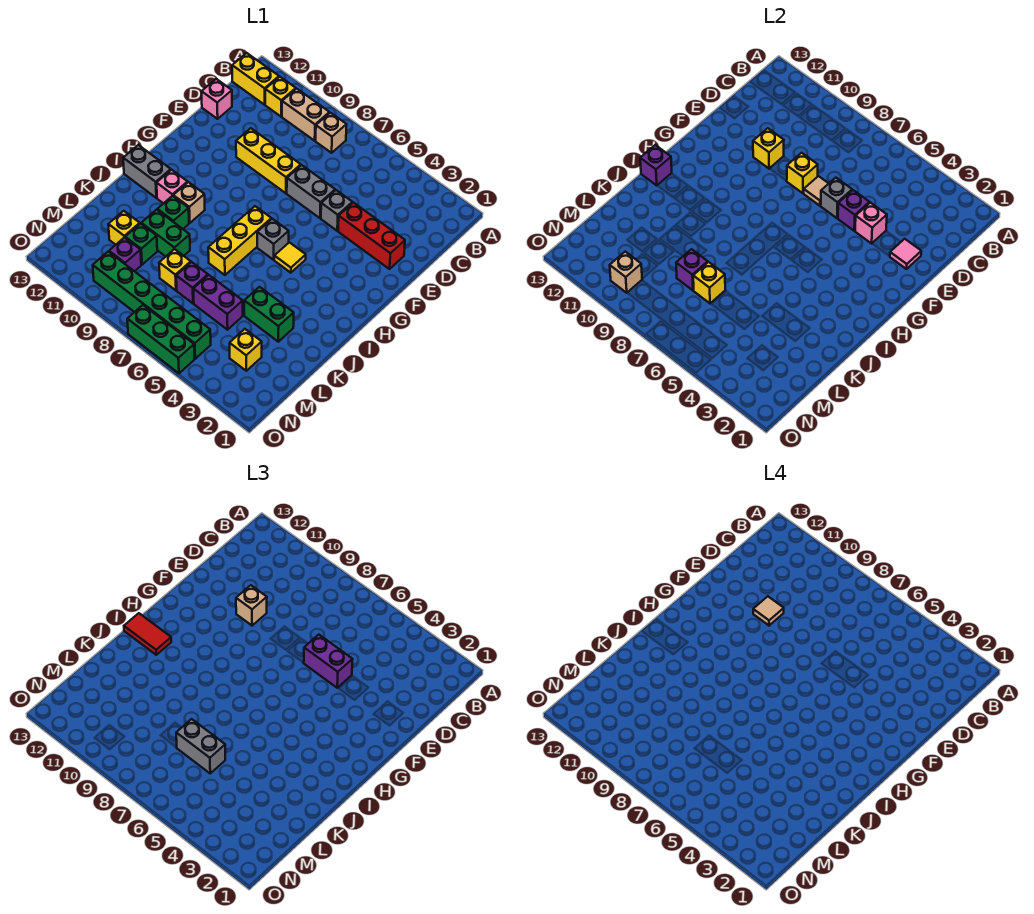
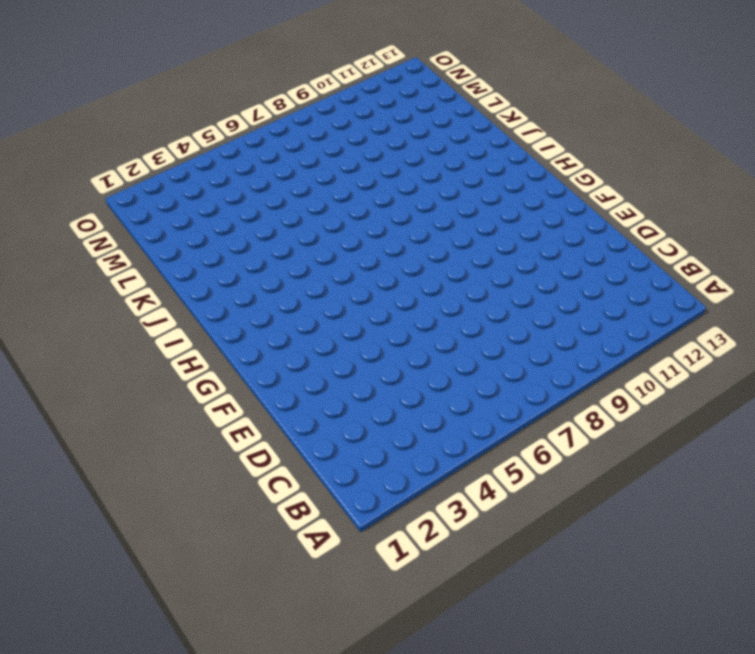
none -> tan 1x1 brick [316,113,347,153]
none -> tan 1x2 brick [282,89,330,141]
none -> yellow 1x1 brick [265,77,296,117]
none -> yellow 1x2 brick [232,53,279,105]

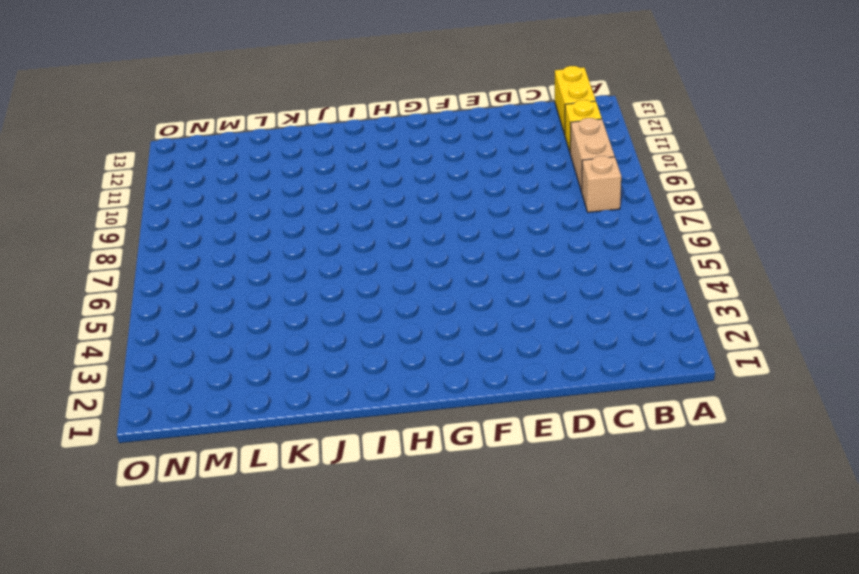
none -> pink 1x1 brick [202,79,232,119]
none -> red 1x3 brick [338,203,405,269]
none -> grey 1x1 brick [321,190,352,231]
none -> grey 1x2 brick [287,165,335,218]

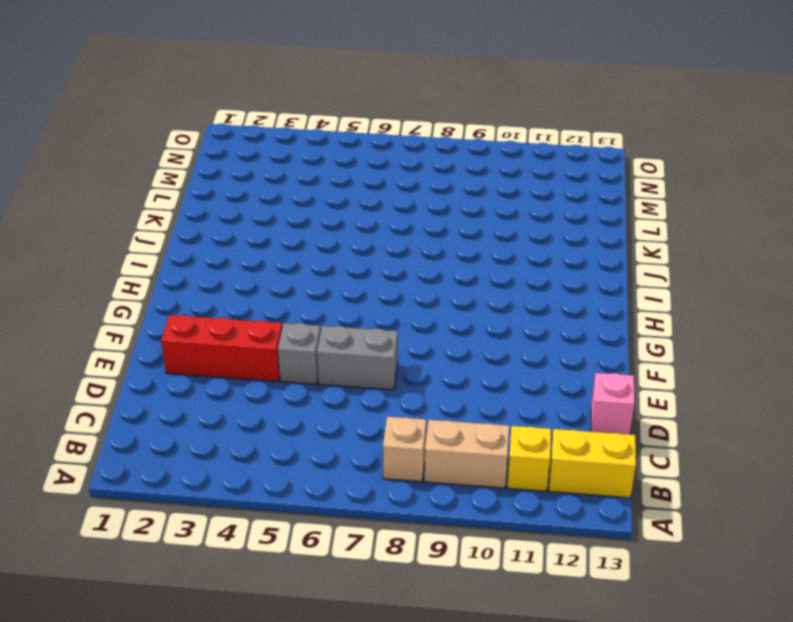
none -> yellow 1x3 brick [236,128,301,193]
none -> yellow 1x1 tile [274,242,306,273]
none -> grey 1x1 brick [257,219,289,260]
none -> yellow 1x3 brick [208,206,271,275]

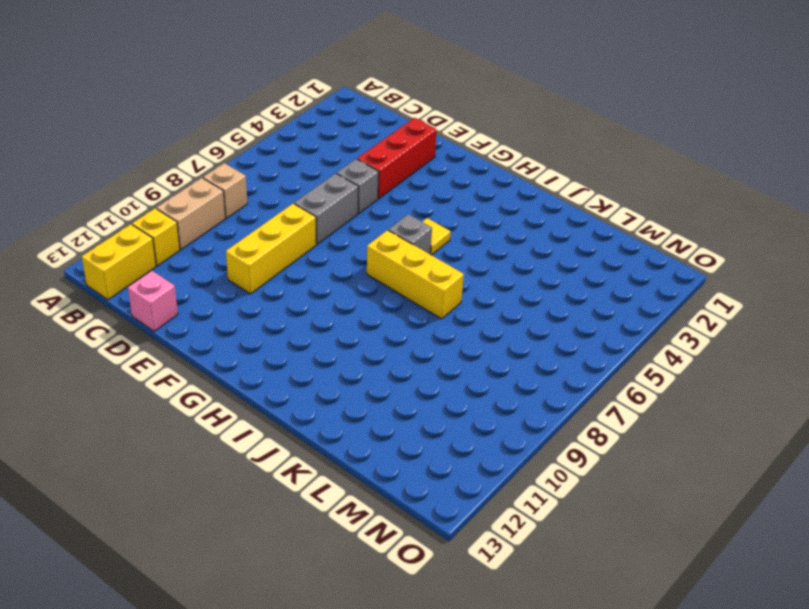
none -> tan 1x1 brick [173,182,205,223]
none -> pink 1x1 brick [157,170,188,204]
none -> grey 1x2 brick [123,145,171,198]
none -> green 1x1 brick [157,196,189,229]

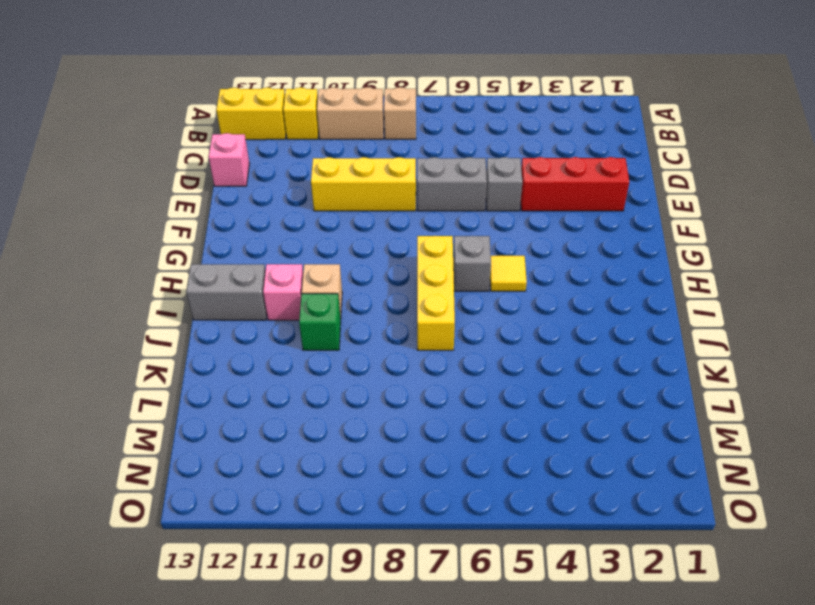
none -> green 1x2 brick [244,287,294,342]
none -> green 1x2 brick [141,210,190,257]
none -> purple 1x2 brick [193,275,243,330]
none -> purple 1x1 brick [176,262,208,303]

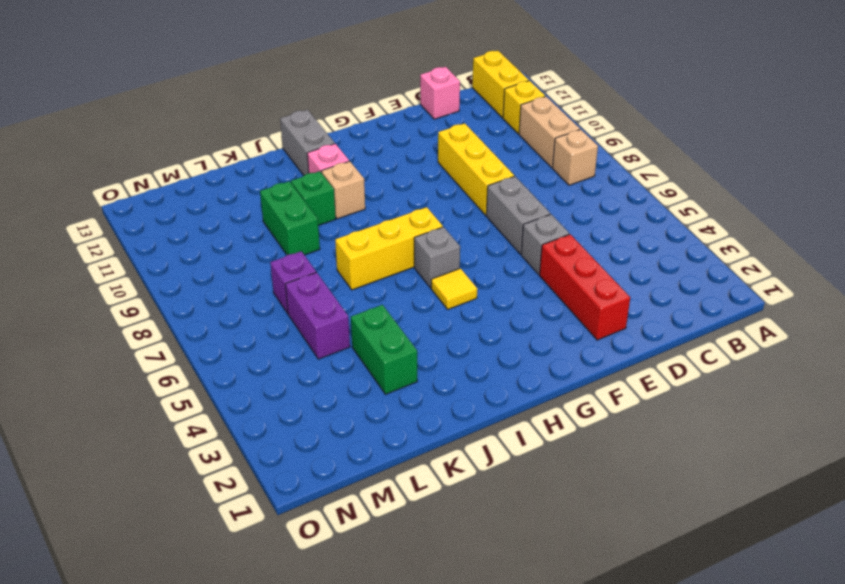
none -> yellow 1x1 brick [159,249,191,290]
none -> green 1x1 brick [125,224,157,265]
none -> yellow 1x1 brick [108,211,140,245]
none -> yellow 1x1 brick [230,329,262,371]

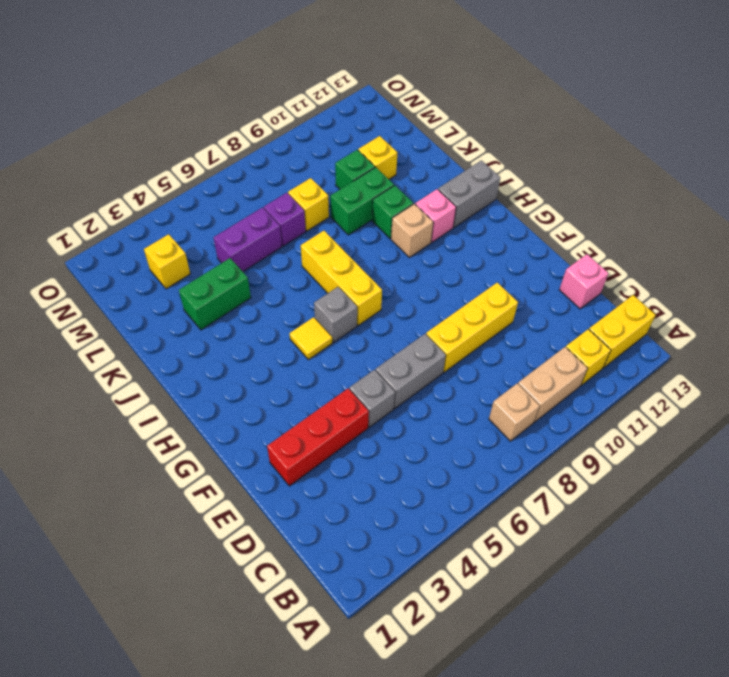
none -> purple 1x1 brick [109,237,141,271]
none -> green 1x6 brick [93,252,211,359]
none -> green 1x3 brick [127,305,195,373]
none -> pink 1x1 tile [890,239,921,269]

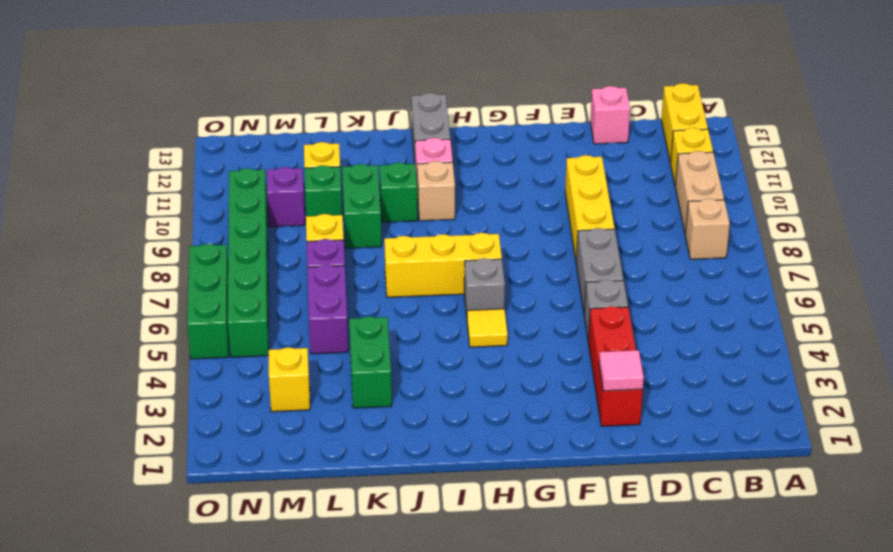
none -> pink 1x1 brick [855,203,887,243]
none -> purple 1x1 brick [838,190,869,231]
none -> grey 1x1 brick [820,178,852,218]
none -> tan 1x1 tile [804,176,829,206]

